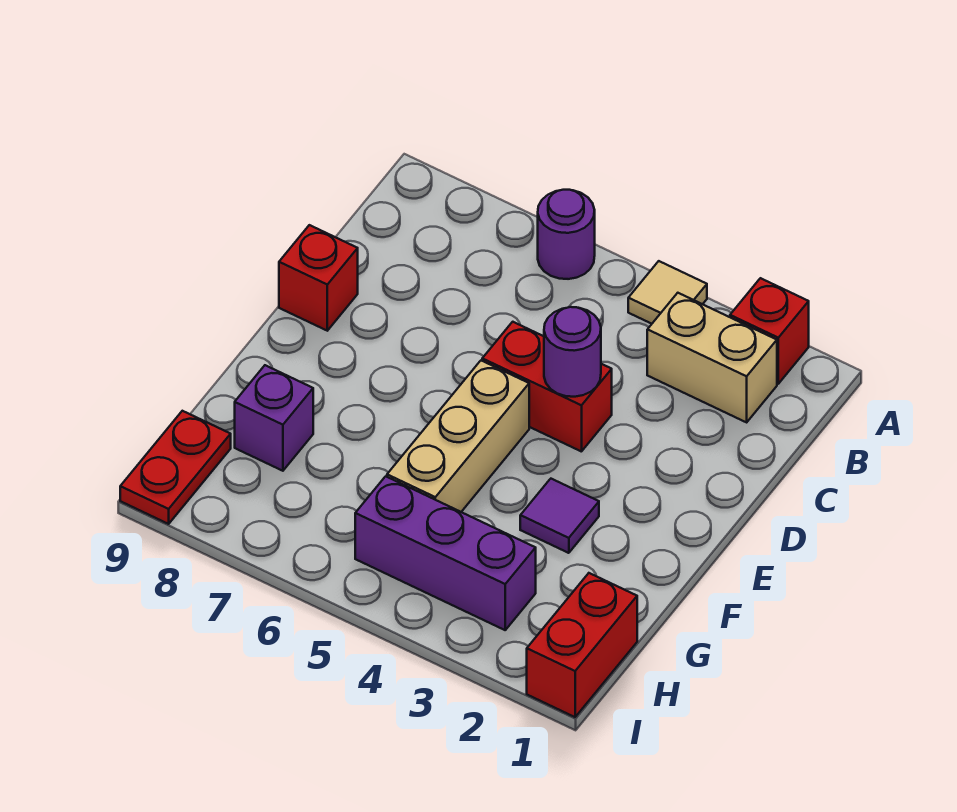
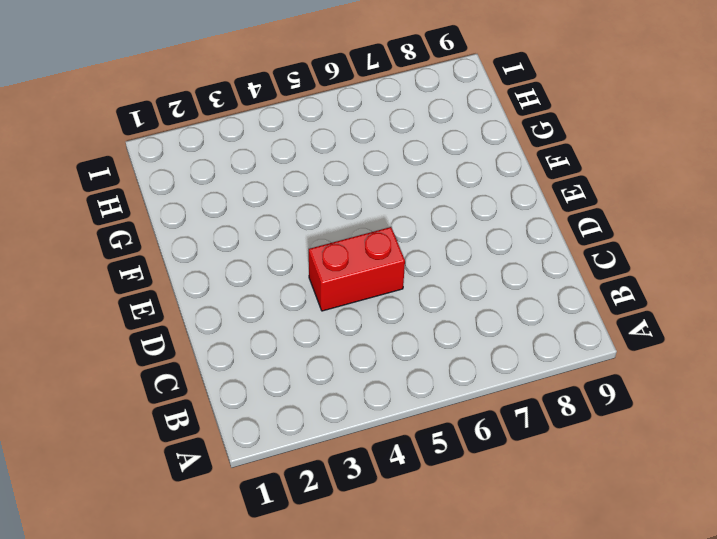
none -> red 1x1 brick [730,278,809,384]
none -> tan 1x1 tile [628,261,707,324]
none -> purple 1x1 round brick [538,190,595,279]

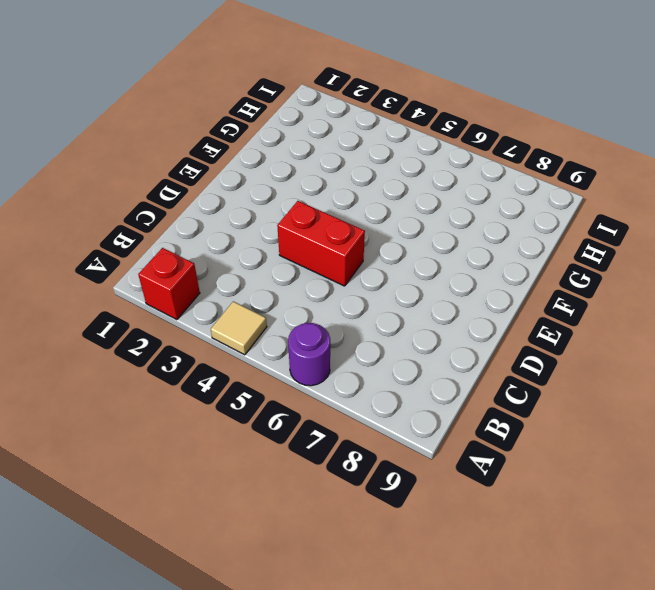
none -> tan 1x2 brick [647,293,777,422]
none -> red 1x1 brick [279,225,358,331]
none -> tan 1x3 brick [387,361,529,512]

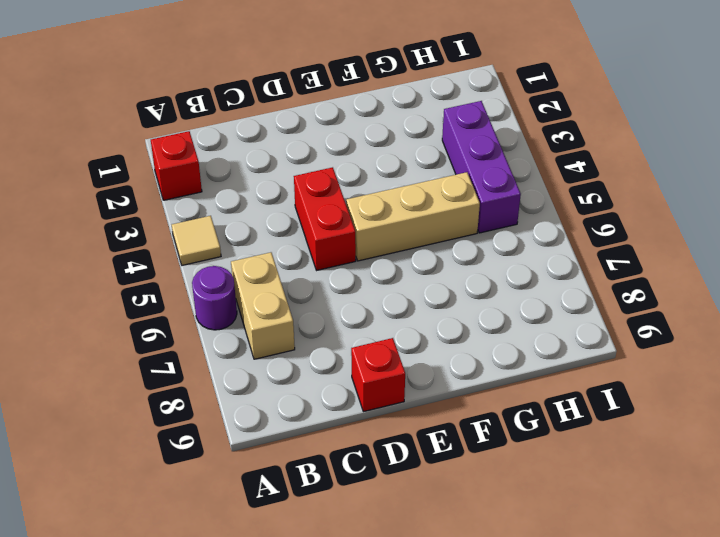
tan 1x2 brick [231,252,295,359] -> tan 1x2 brick moved to [647,293,777,422]
none -> purple 1x1 tile [520,479,599,553]
none -> purple 1x1 brick [235,365,313,471]
none -> red 1x2 brick [527,573,637,717]

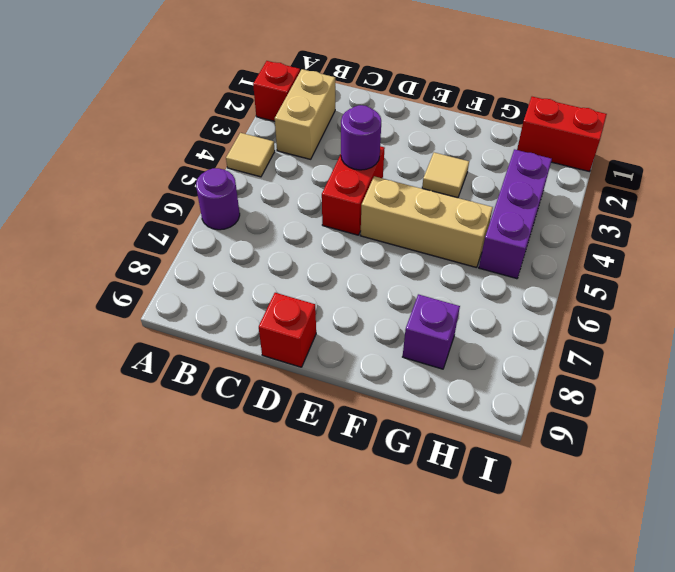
tan 1x1 tile [422,153,469,198] -> purple 1x1 tile [520,479,599,553]
none -> red 1x2 plate [120,411,231,524]

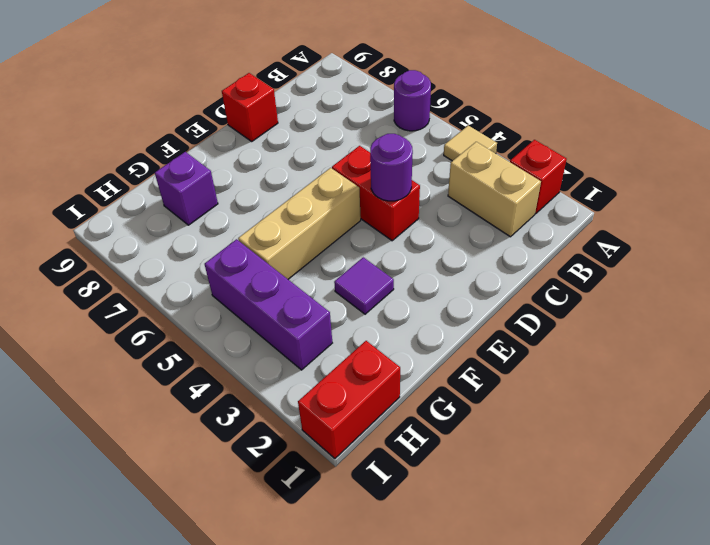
none -> red 1x2 plate [120,411,231,524]

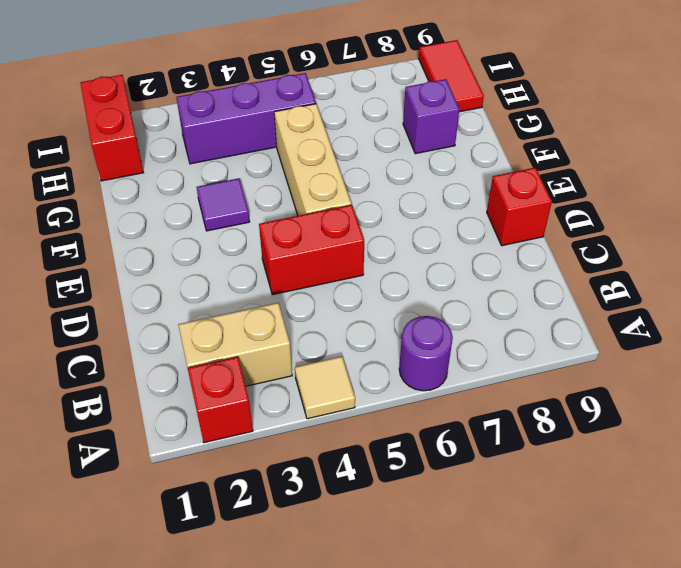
red 1x2 tile [419,40,484,112] -> red 1x2 plate [120,411,231,524]
none -> purple 1x1 round brick [544,307,601,397]

